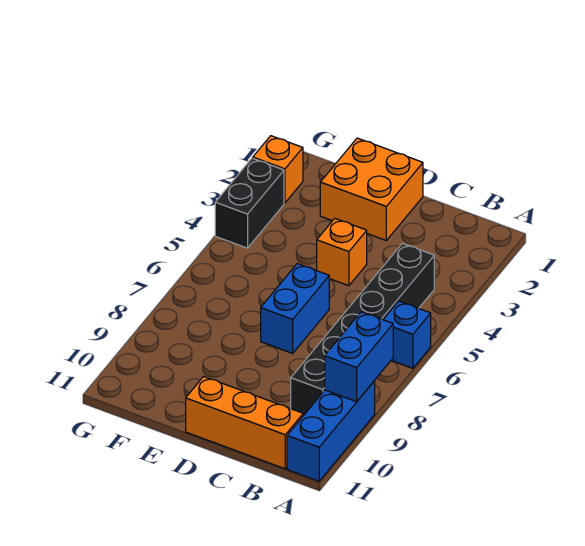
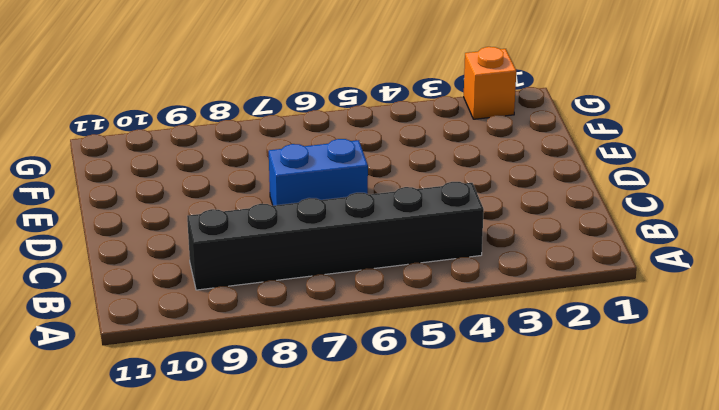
none -> blue 1x1 brick [383,301,431,368]
none -> blue 1x3 brick [287,381,375,481]

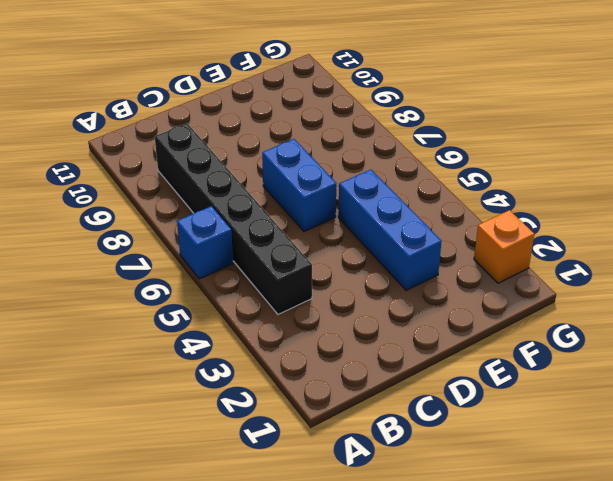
blue 1x3 brick [338,170,441,290] -> blue 1x3 brick moved to [287,381,375,481]
none -> orange 1x3 brick [186,377,303,469]
none -> orange 2x2 brick [320,138,423,240]

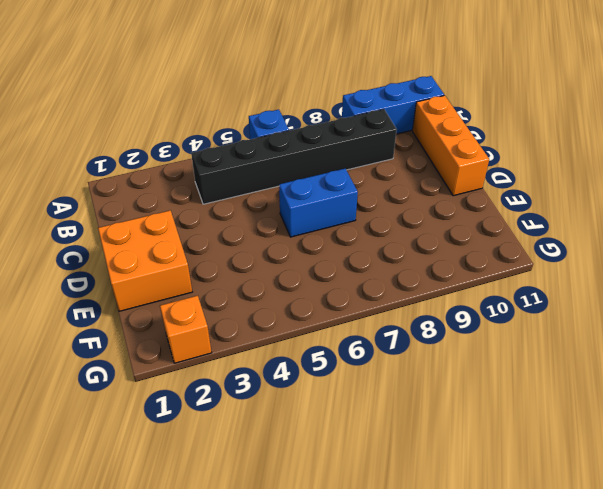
none -> orange 1x1 brick [317,218,367,286]
none -> black 1x2 brick [215,158,284,248]

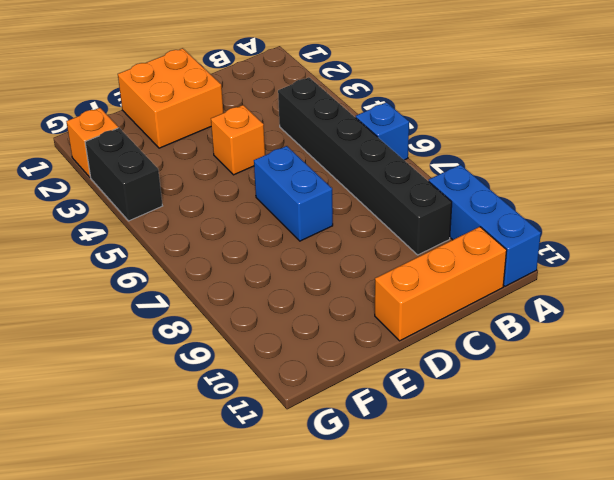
none -> blue 1x2 brick [325,312,393,402]

